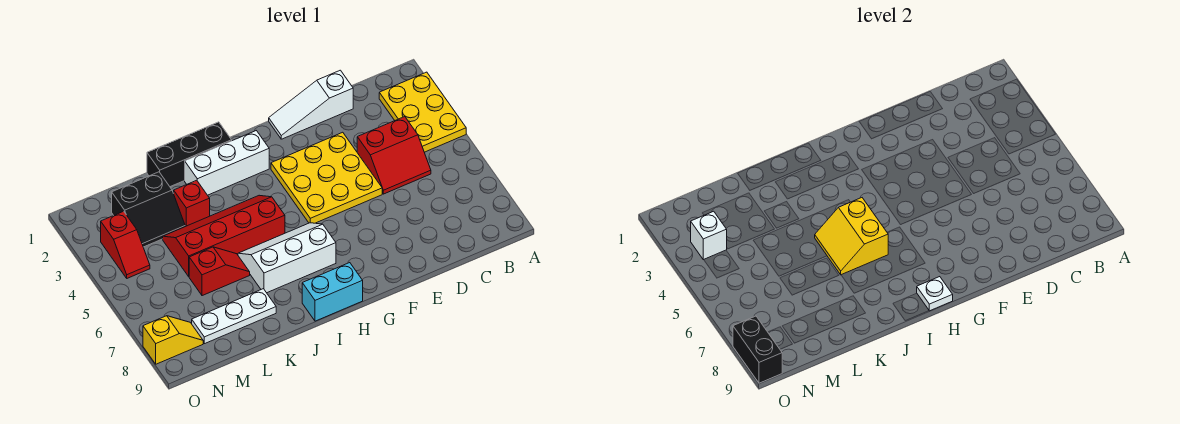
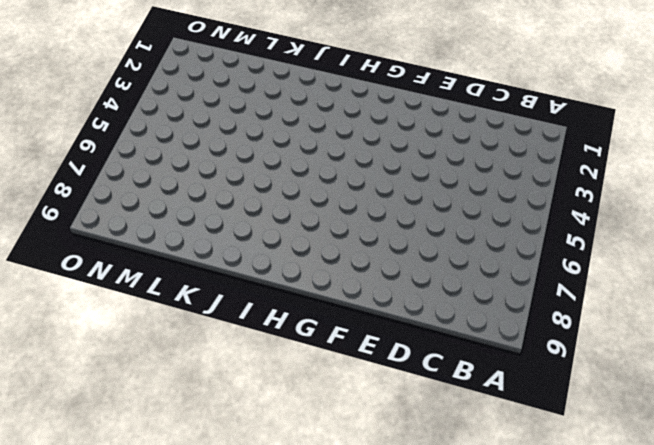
none -> yellow 2x3 plate [379,72,466,152]
none -> red 2x2 slope [357,117,431,194]
none -> white 1x3 slope [269,70,353,139]

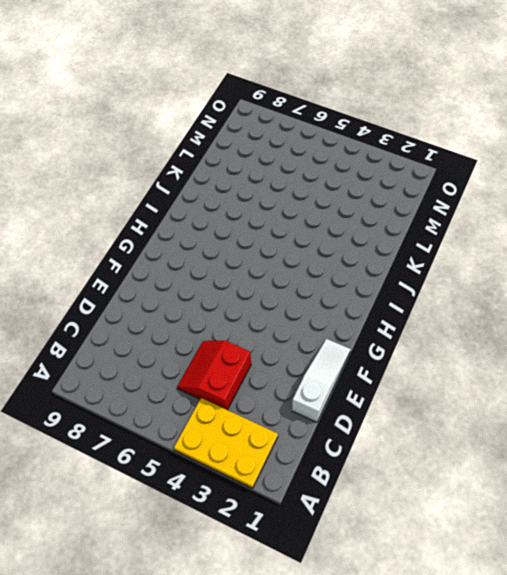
none -> yellow 3x3 plate [271,132,382,223]
none -> white 1x3 brick [185,131,269,195]
none -> white 2x3 slope [238,223,336,293]

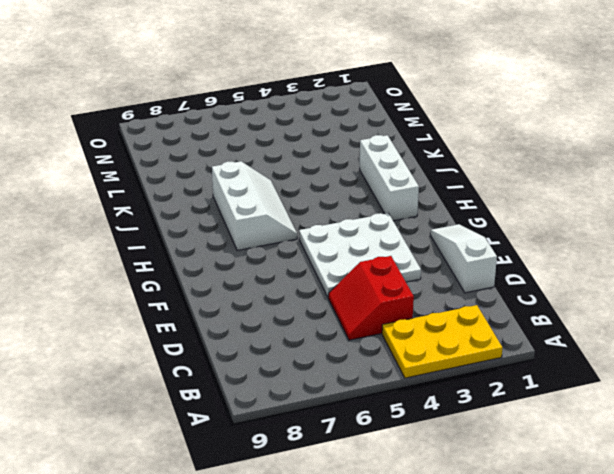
white 3x3 plate [299,213,421,297] -> yellow 3x3 plate [271,132,382,223]
none -> cyan 1x2 brick [302,263,363,321]
none -> black 1x3 brick [147,122,232,187]
none -> red 2x4 slope [163,195,285,277]

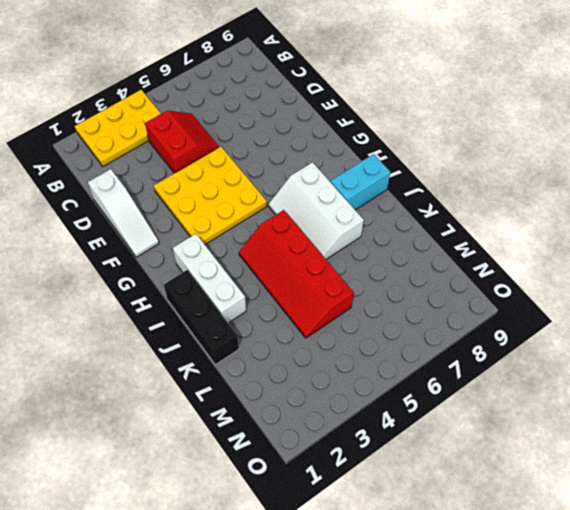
cyan 1x2 brick [331,154,390,210] -> cyan 1x2 brick turned to [302,263,363,321]
none -> red 1x1 brick [174,180,210,226]
none -> red 1x2 slope [189,247,250,296]
none -> white 1x3 plate [192,289,276,344]

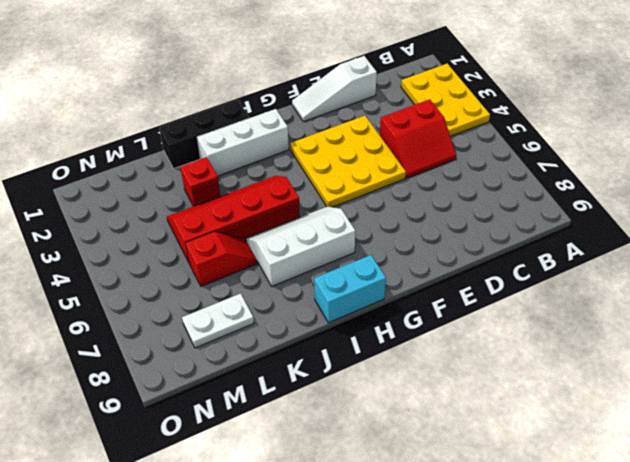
white 1x2 plate [182,293,254,348] -> white 1x3 plate [192,289,276,344]
none -> black 2x2 slope [112,172,185,247]
none -> red 1x2 slope [101,211,150,278]
none -> yellow 1x2 slope [143,316,203,364]

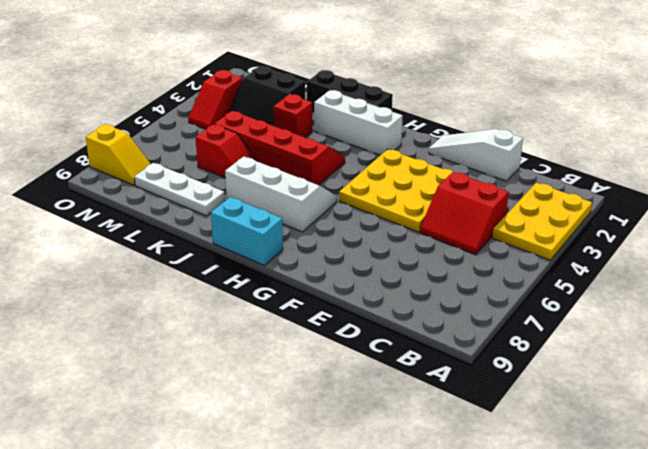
none -> white 1x1 plate [917,277,953,311]
none -> yellow 2x2 slope [815,198,888,275]
none -> white 1x1 brick [691,211,727,260]

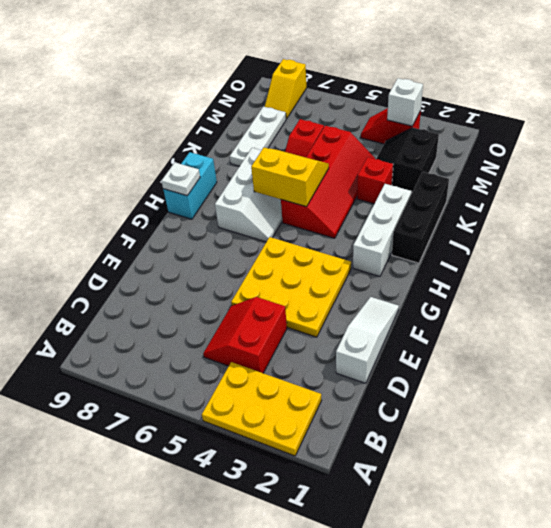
none -> black 1x2 brick [733,316,782,383]

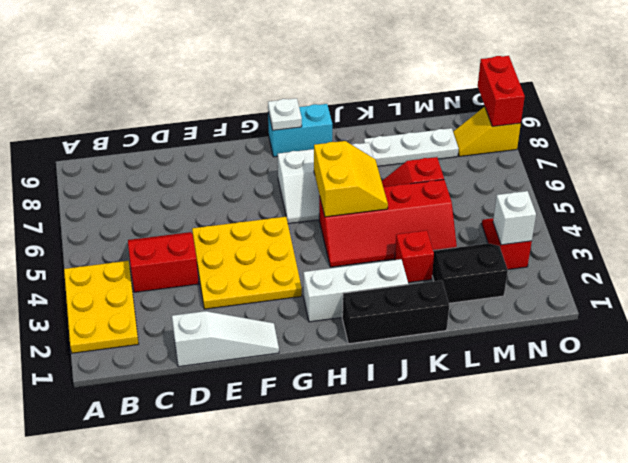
red 1x2 brick [478,56,525,126] -> black 1x2 brick [733,316,782,383]

